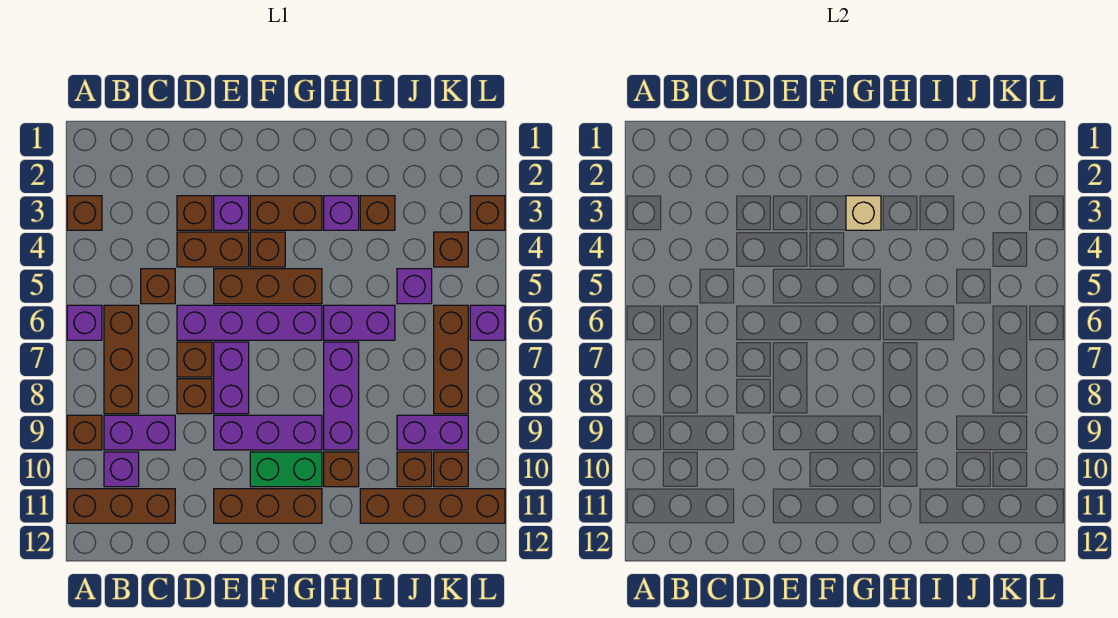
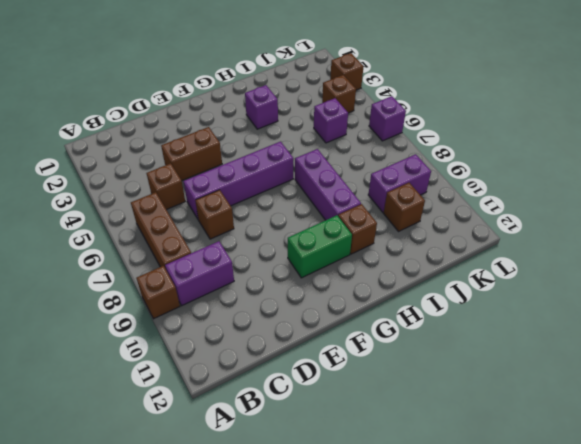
none -> brown 1x1 brick [67,196,102,230]
none -> purple 1x1 brick [67,305,102,340]
none -> brown 1x3 brick [67,489,175,523]
none -> purple 1x1 brick [104,452,139,487]

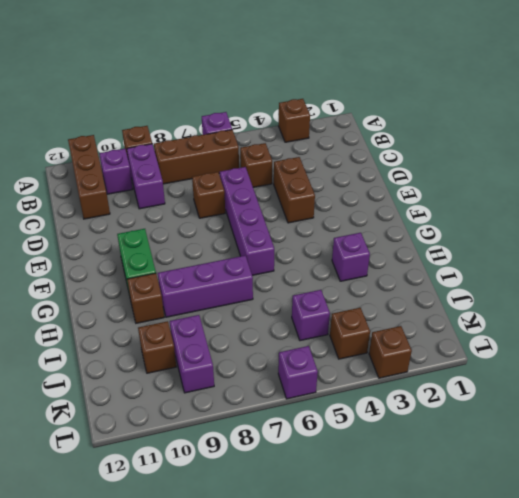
none -> brown 1x1 brick [177,196,212,230]
none -> brown 1x1 brick [177,379,212,414]
none -> purple 1x1 brick [214,196,249,230]
none -> brown 1x3 brick [214,269,322,304]

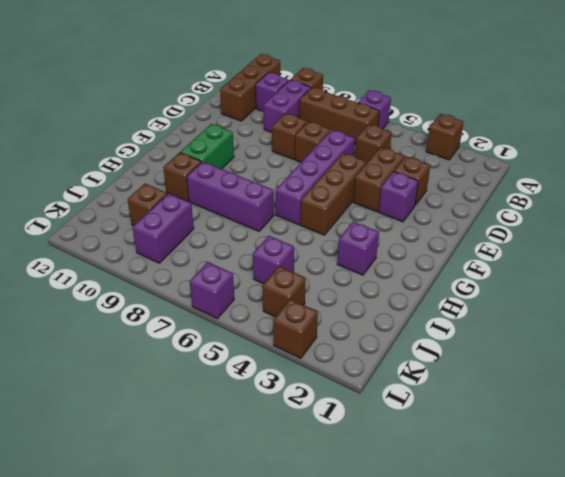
none -> purple 1x2 brick [214,342,249,414]
none -> purple 1x3 brick [214,415,322,450]
none -> brown 1x3 brick [214,489,322,523]
none -> brown 1x2 brick [250,196,322,230]

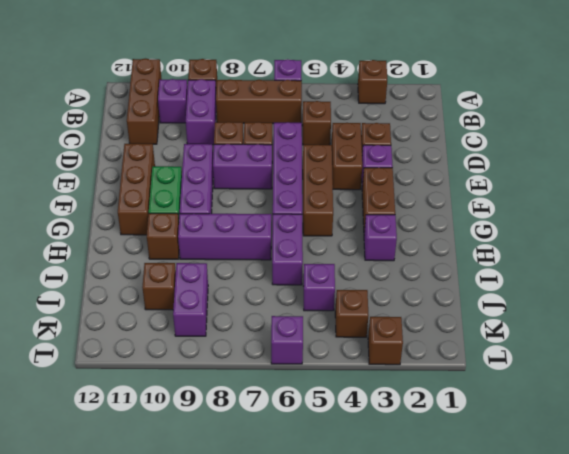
none -> brown 1x1 brick [250,232,285,267]
none -> brown 1x1 brick [360,196,395,230]
none -> brown 1x4 brick [360,489,505,523]
none -> brown 1x3 brick [434,305,468,414]

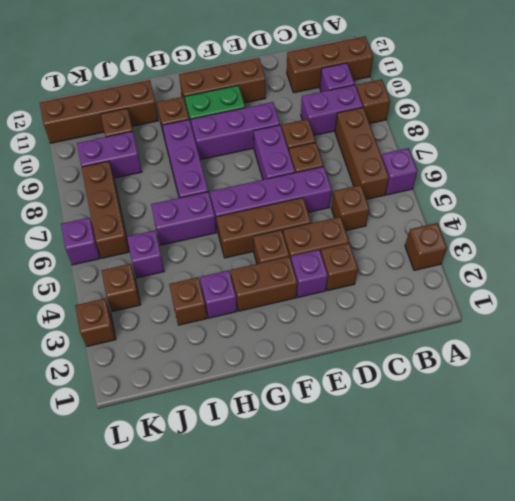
none -> brown 1x1 brick [434,452,468,487]
none -> tan 1x1 brick [846,196,881,230]

